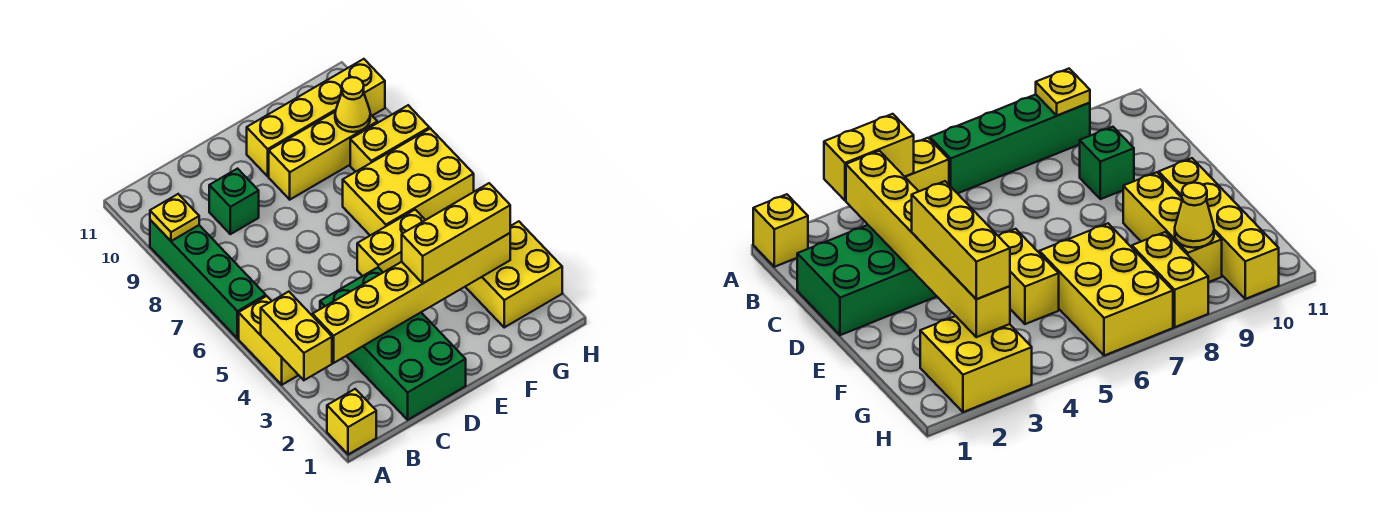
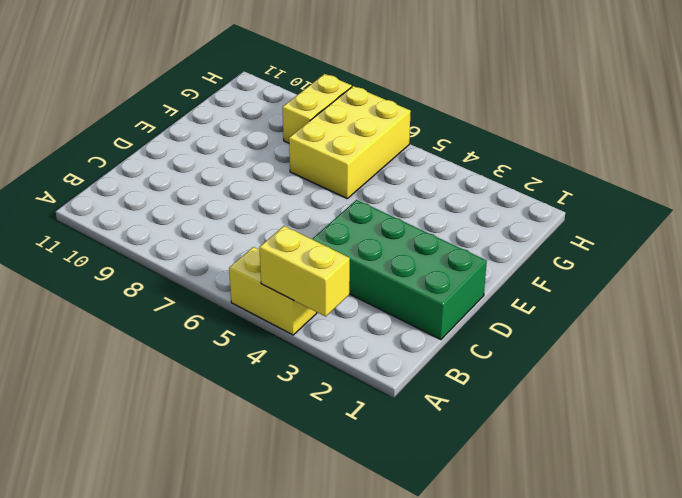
none -> yellow 1x1 brick [327,389,376,455]
none -> green 1x4 brick [150,220,266,338]
none -> green 1x1 brick [209,169,259,234]

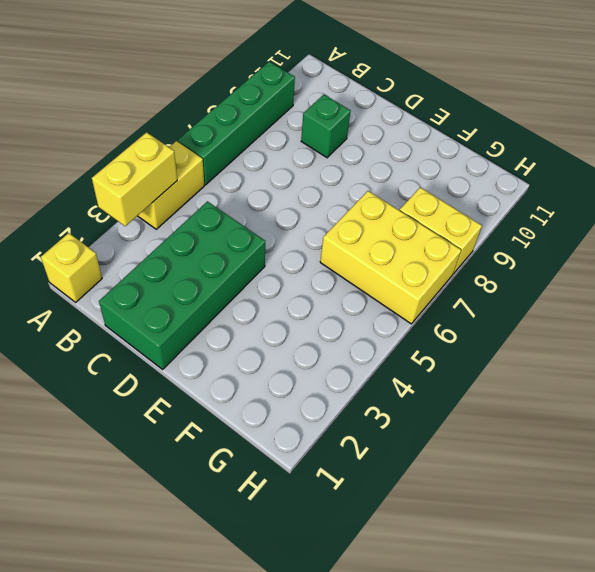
none -> yellow 1x2 brick [357,210,425,276]
none -> yellow 1x3 brick [269,111,377,200]
none -> yellow 1x4 brick [247,59,385,176]

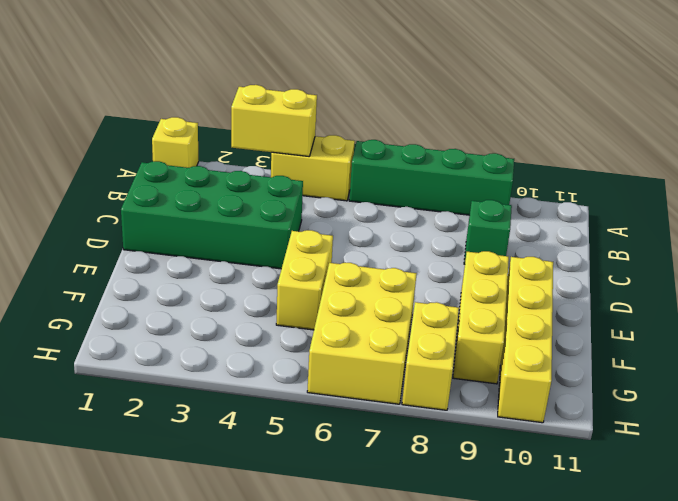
none -> yellow 2x2 brick [465,221,562,327]
none -> yellow 1x1 plate [150,194,199,241]
none -> yellow 1x6 brick [312,233,510,363]

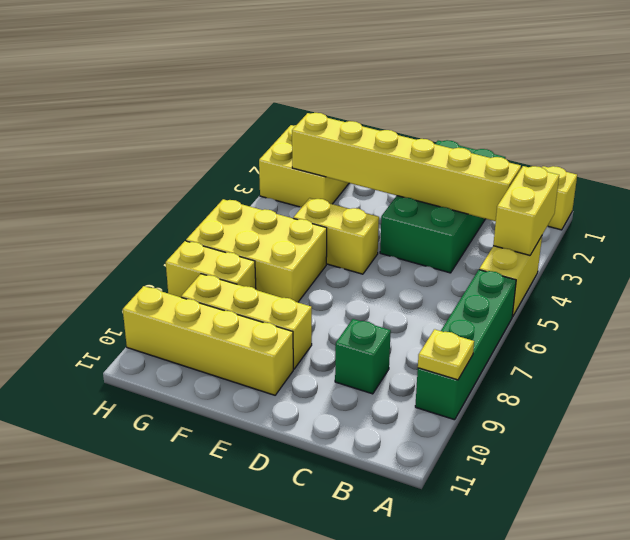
none -> yellow 1x1 cone [335,77,370,132]
none -> yellow 1x3 brick [402,183,510,283]

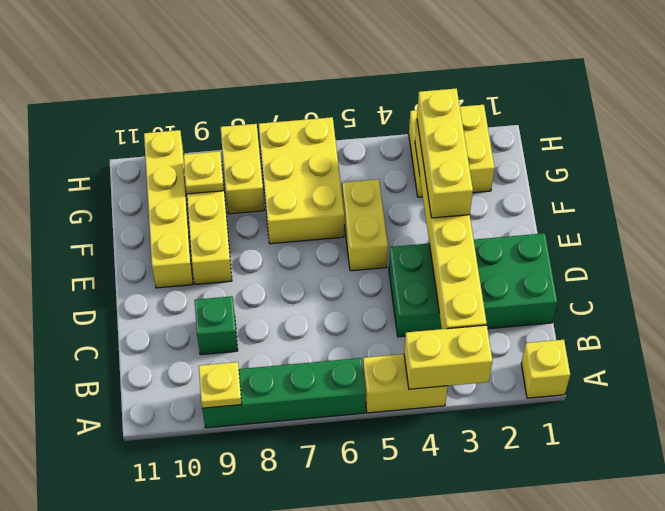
yellow 1x1 plate [183,151,224,194] -> yellow 1x1 cone [335,77,370,132]

